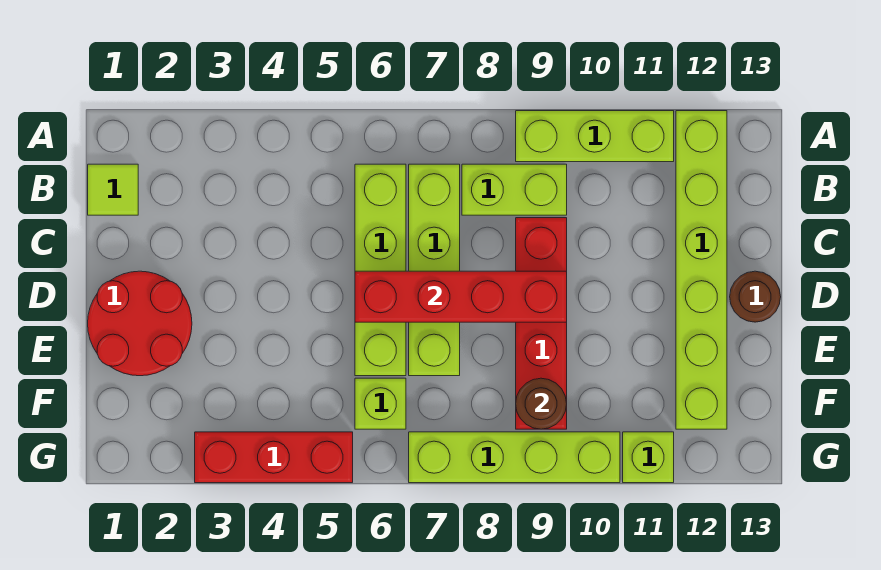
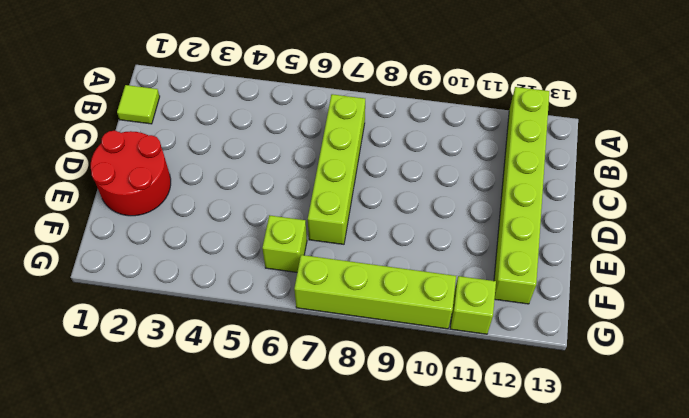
none -> lime 1x3 brick [516,111,674,162]
none -> lime 1x4 brick [355,164,406,376]
none -> lime 1x2 brick [462,164,567,215]

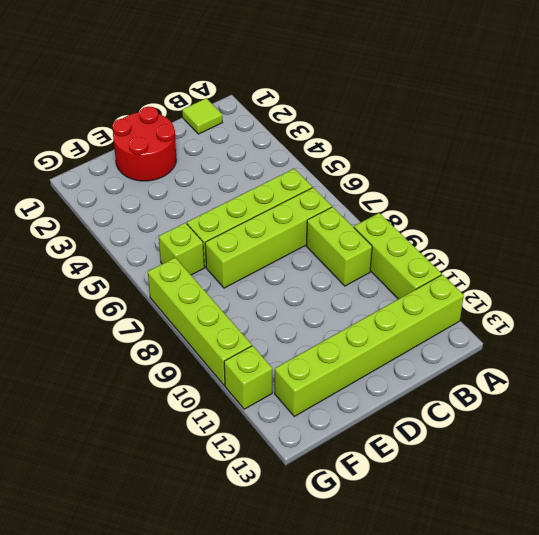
none -> red 1x4 brick [516,218,567,429]
none -> brown 1x1 round brick [730,271,781,322]
none -> red 1x3 brick [195,432,353,483]

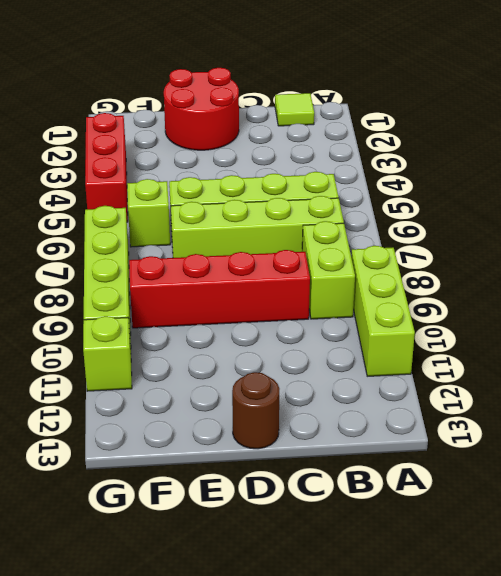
none -> lime 1x6 brick [676,111,727,429]
none -> red 1x4 brick [355,271,567,322]
none -> brown 1x1 round brick [516,378,567,429]

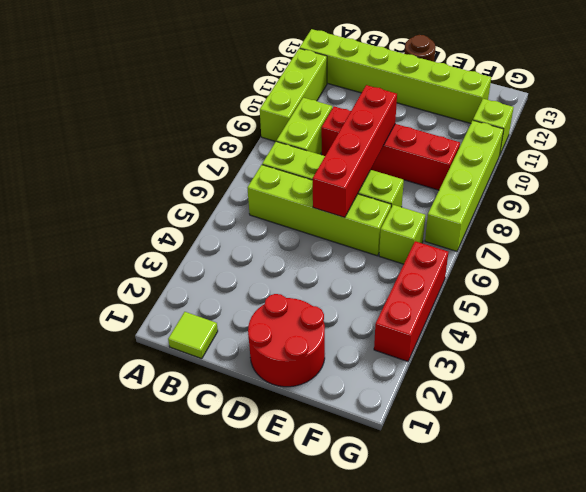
none -> brown 1x1 round brick [516,378,567,429]

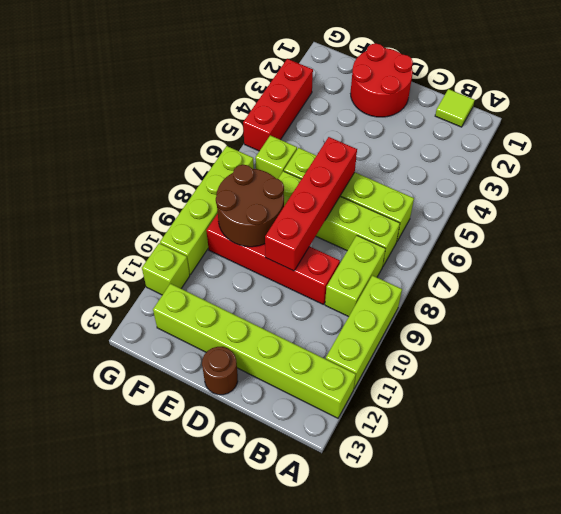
brown 2x2 round brick [216,165,284,247] -> brown 1x1 round brick [516,378,567,429]

